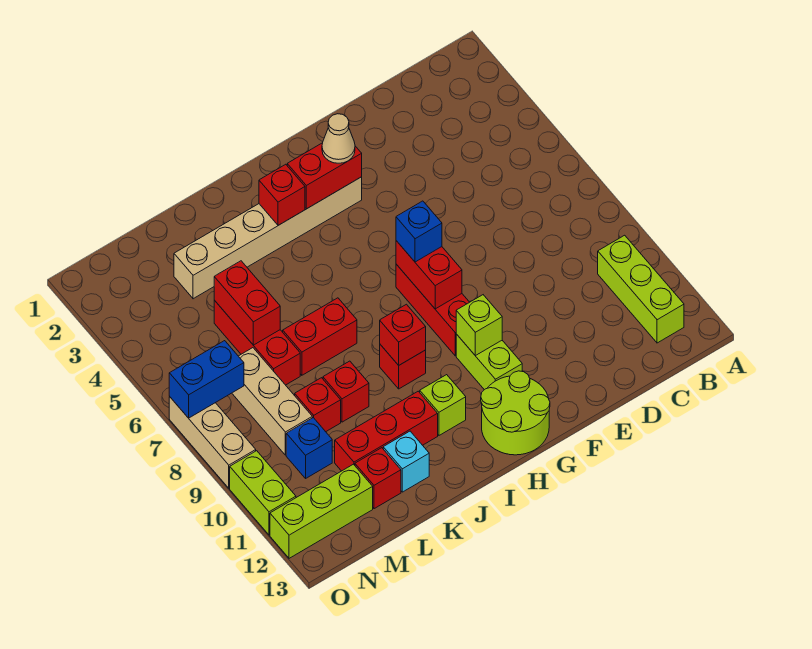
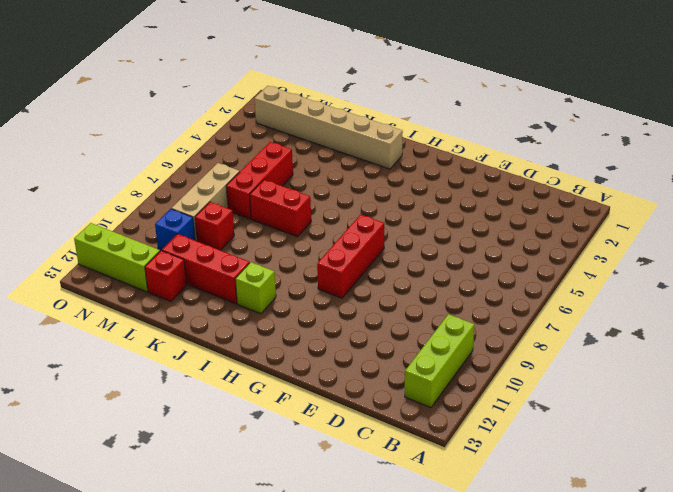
tan 1x6 brick [254,86,403,169] -> tan 1x6 brick moved to [174,177,362,299]
none -> lime 1x2 brick [456,334,522,390]
none -> lime 2x2 round brick [481,371,550,455]
none -> red 1x1 brick [380,345,426,389]

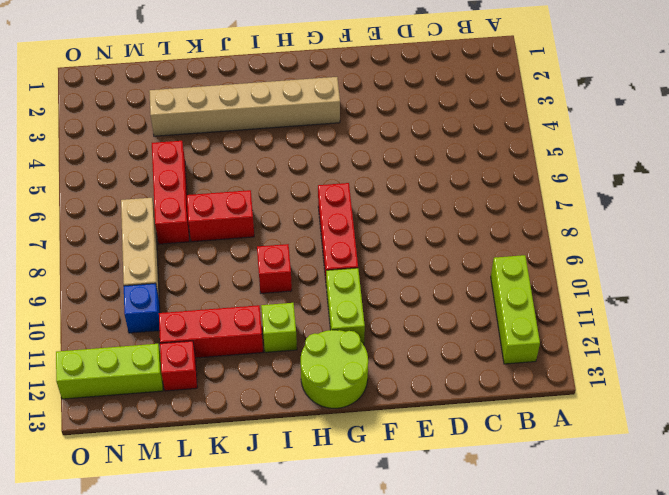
none -> red 1x1 brick [323,361,369,422]
none -> cyan 1x1 brick [383,431,429,492]
none -> red 1x1 brick [295,378,341,432]

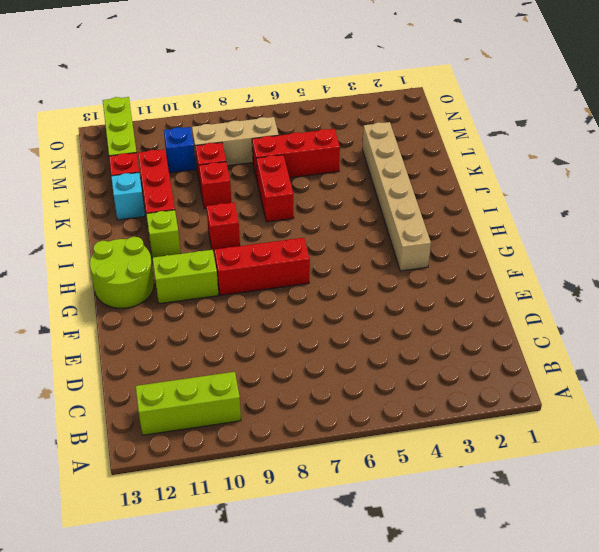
none -> tan 1x3 brick [169,397,256,488]
none -> lime 1x2 brick [230,451,296,535]
none -> red 1x2 brick [287,143,362,209]

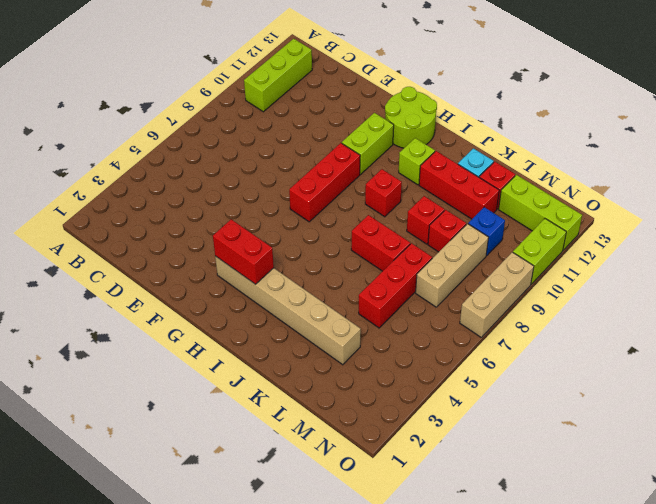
none -> red 1x2 brick [396,241,462,309]
none -> lime 1x1 brick [456,295,502,356]
none -> red 1x1 brick [259,164,305,225]

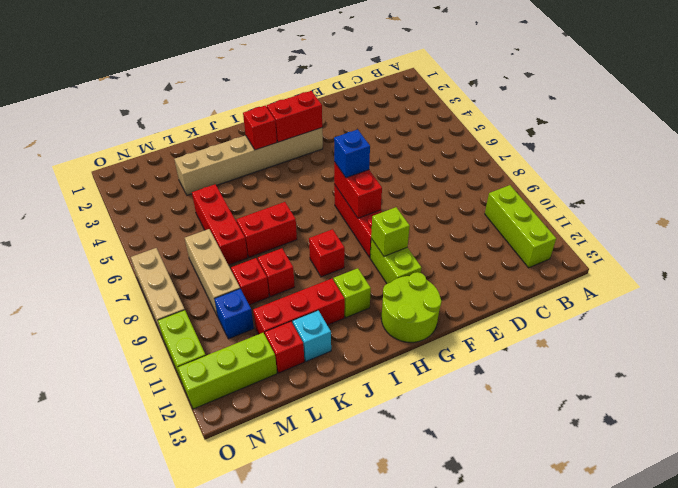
none -> red 1x1 brick [380,304,426,365]
none -> red 1x2 brick [214,261,280,345]
none -> blue 1x2 brick [169,341,244,418]

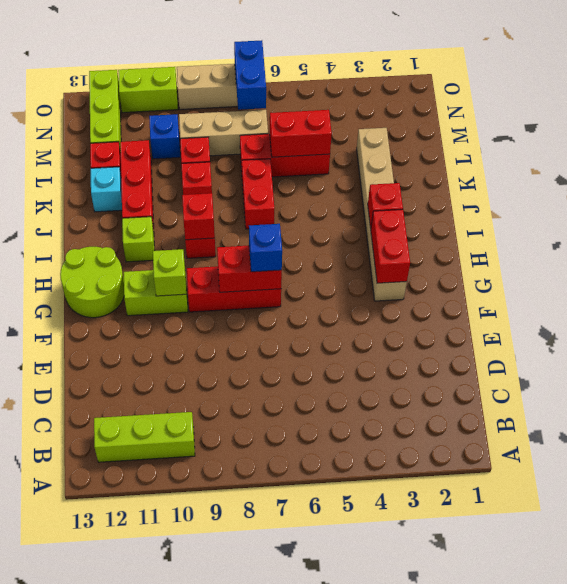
none -> tan 1x1 cone [322,114,355,163]

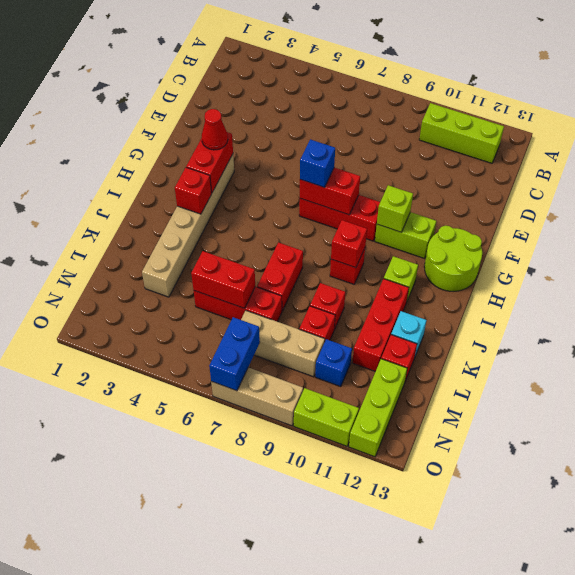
red 1x1 cone [202,109,228,150] -> tan 1x1 cone [322,114,355,163]

